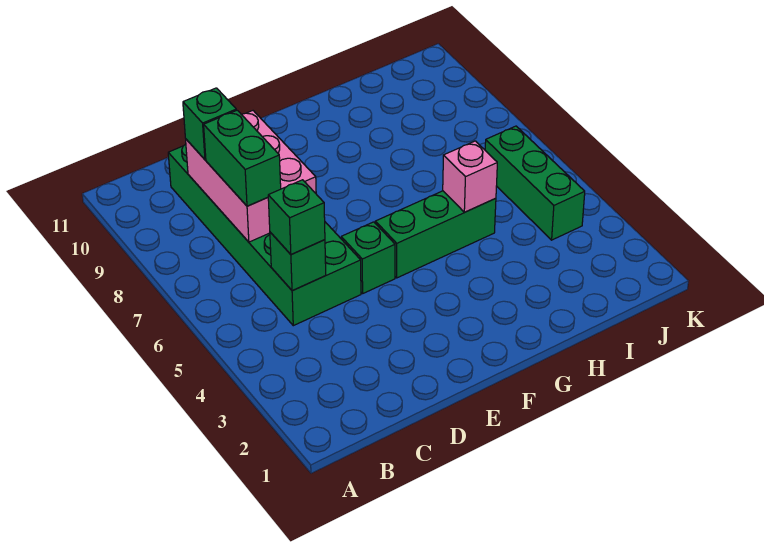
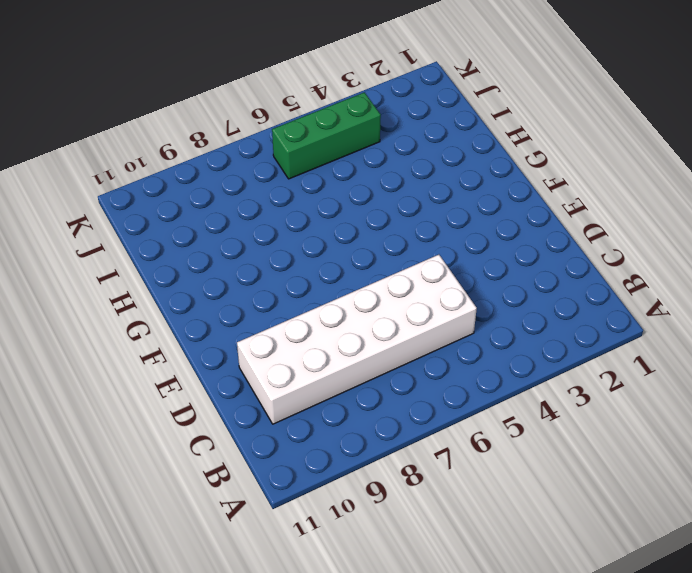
white 2x6 brick [237,255,477,424] -> green 2x6 brick [168,144,361,326]
none -> green 1x1 brick [341,222,395,293]
none -> green 1x3 brick [375,191,496,278]

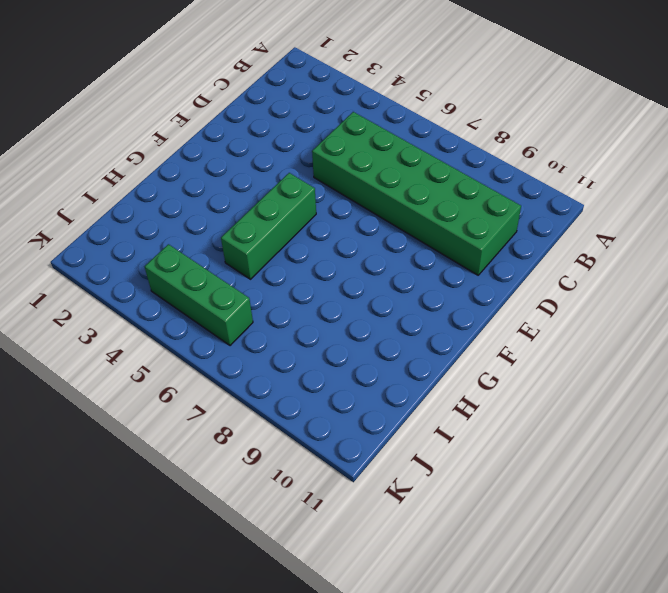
none -> green 1x1 brick [341,222,395,293]
none -> green 1x1 brick [270,232,326,291]

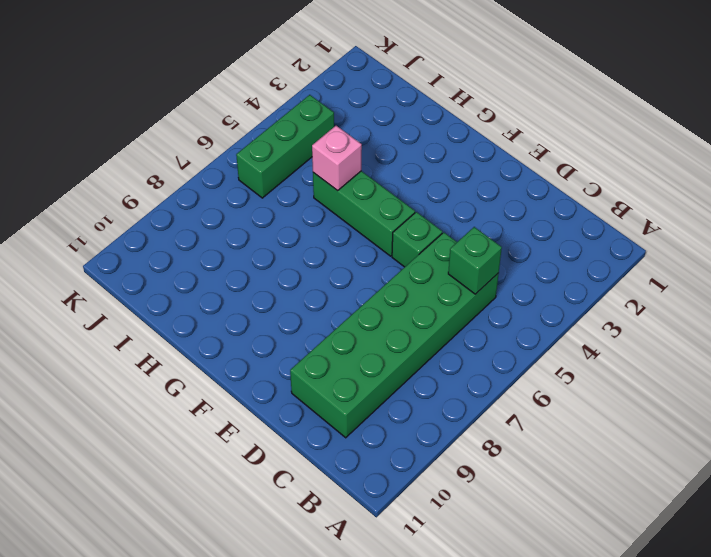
none -> pink 2x3 brick [186,111,316,242]
none -> green 1x1 brick [268,180,325,255]

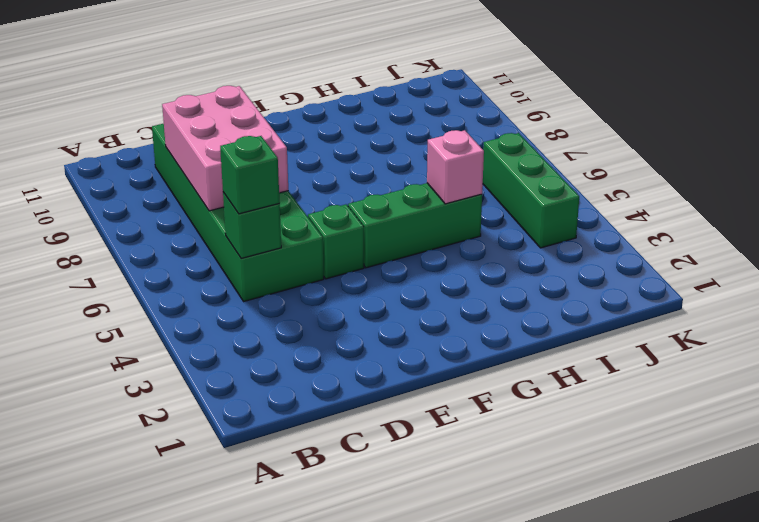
none -> green 1x2 brick [204,110,281,206]
none -> green 1x1 brick [183,88,236,160]

